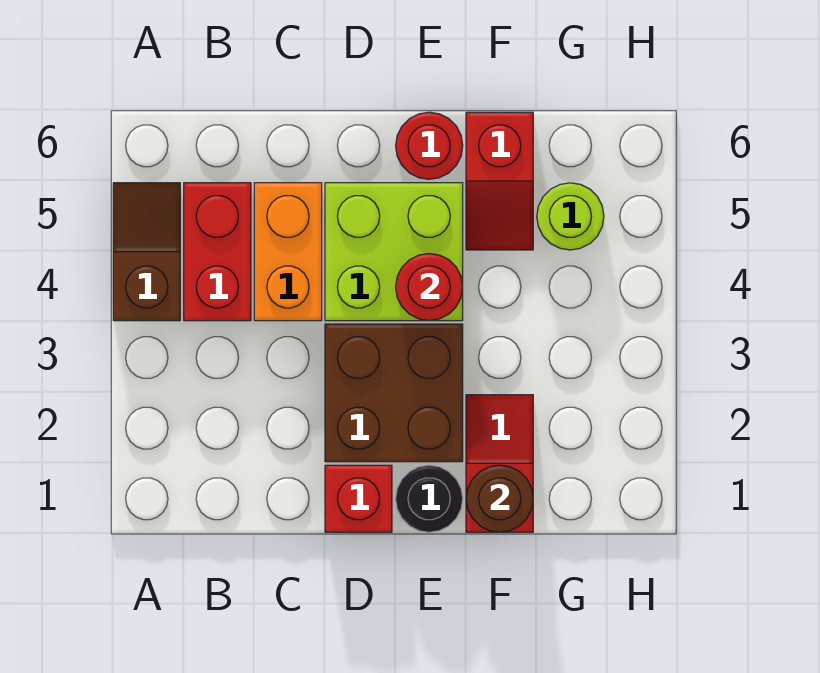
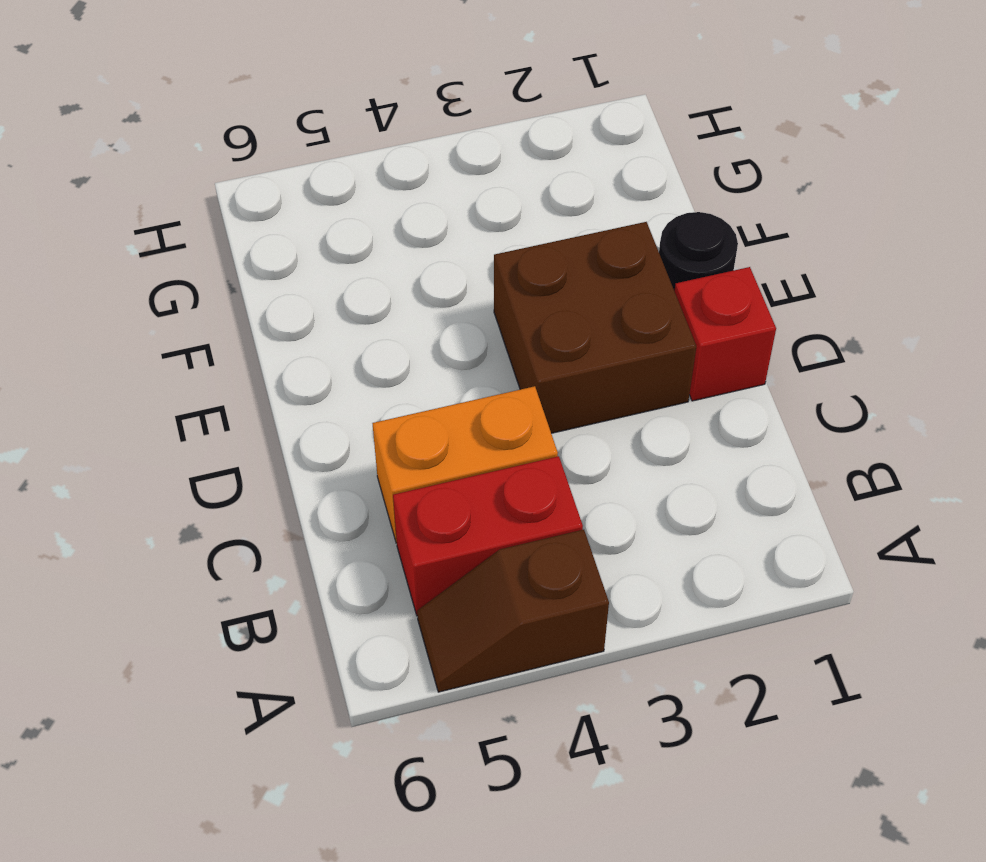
none -> lime 2x2 brick [325,183,463,321]
none -> red 1x1 round brick [396,112,463,179]
none -> red 1x2 slope [466,395,533,532]

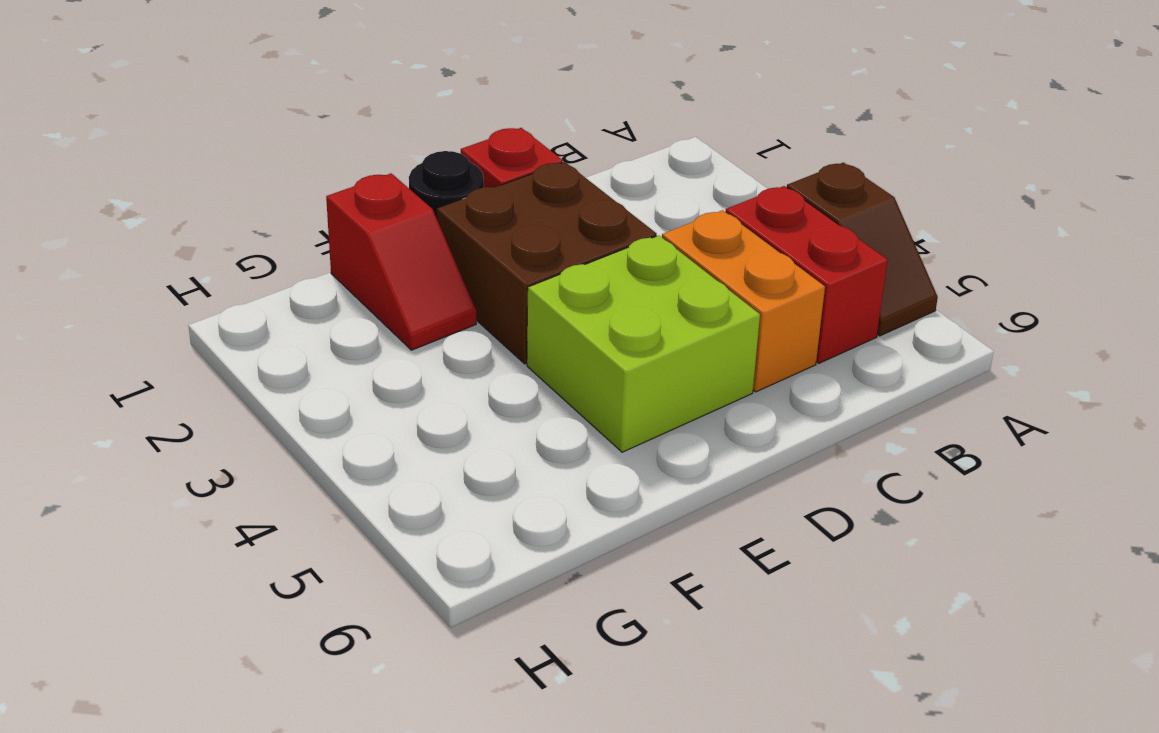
none -> red 1x1 round brick [396,112,463,179]
none -> red 1x2 slope [466,112,533,250]
none -> lime 1x1 round brick [537,183,604,250]

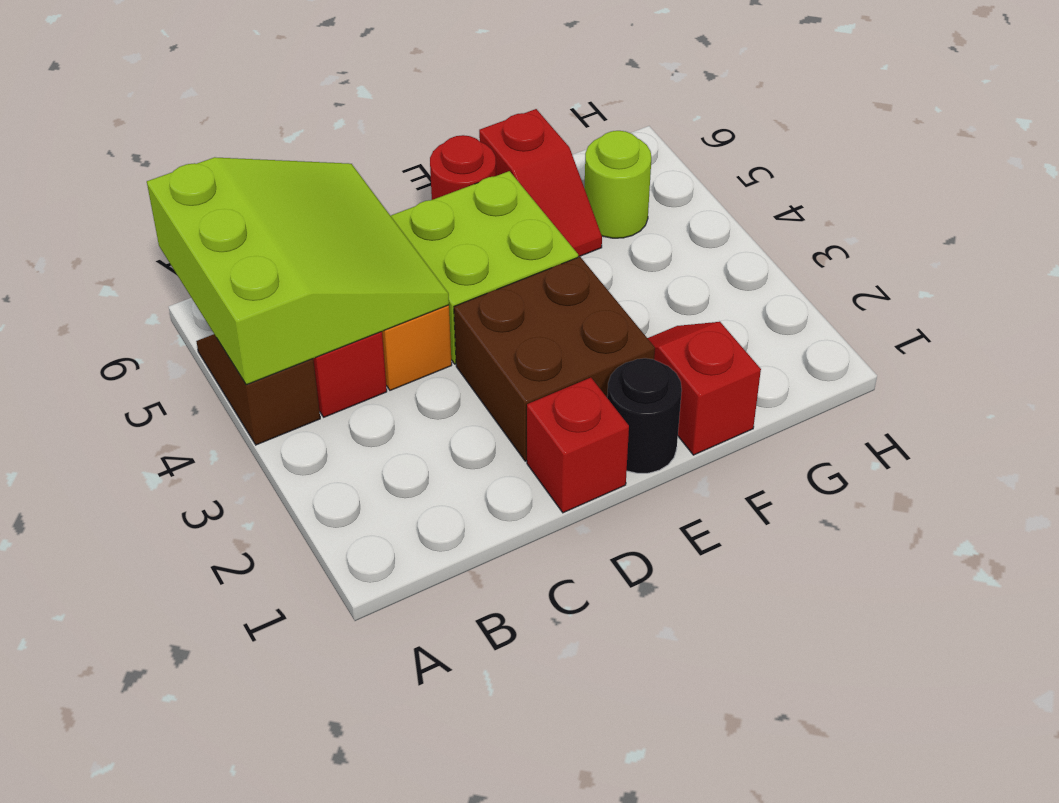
lime 3x3 slope [147,157,449,385] -> none
none -> red 1x1 round brick [396,253,463,321]
none -> brown 1x1 round brick [466,465,533,532]

